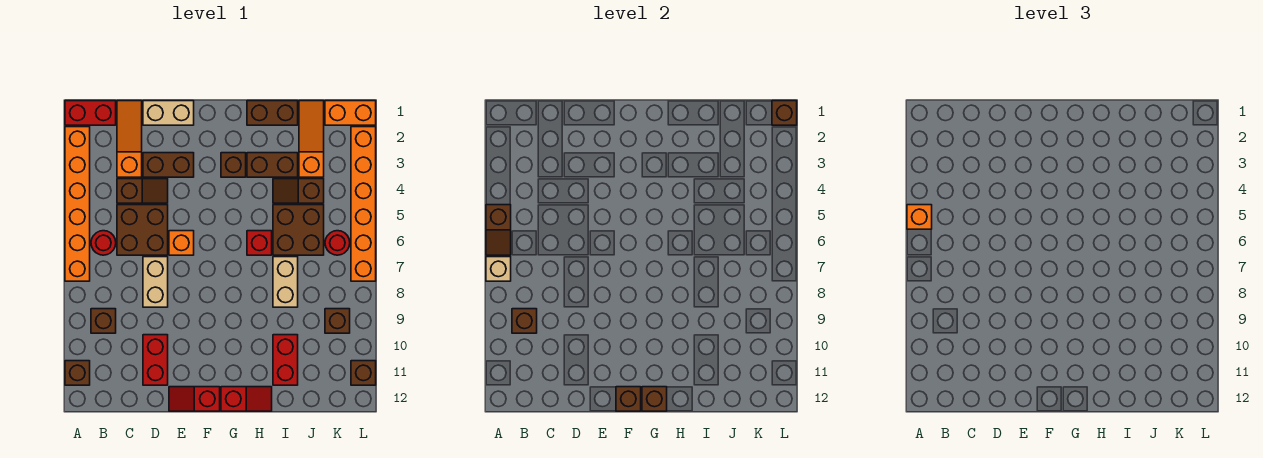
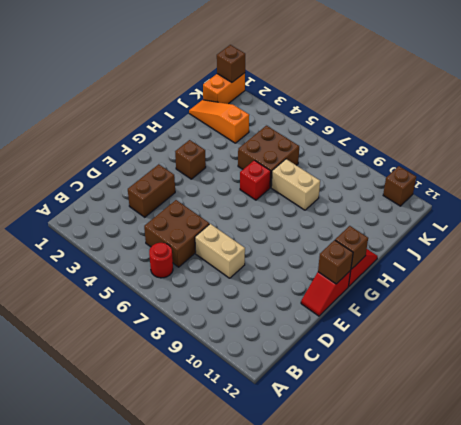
none -> red 1x2 brick [65,101,116,125]
none -> orange 1x6 brick [65,127,90,281]
none -> brown 1x1 brick [65,361,90,385]
none -> brown 1x1 brick [91,309,116,333]

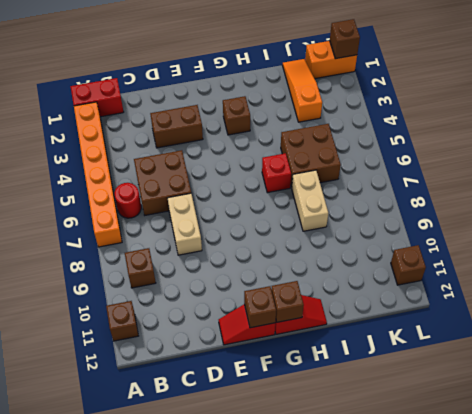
none -> orange 1x3 slope [117,101,142,177]
none -> brown 1x2 slope [117,179,168,203]
none -> tan 1x2 brick [143,101,194,125]
none -> red 1x2 brick [143,335,168,385]

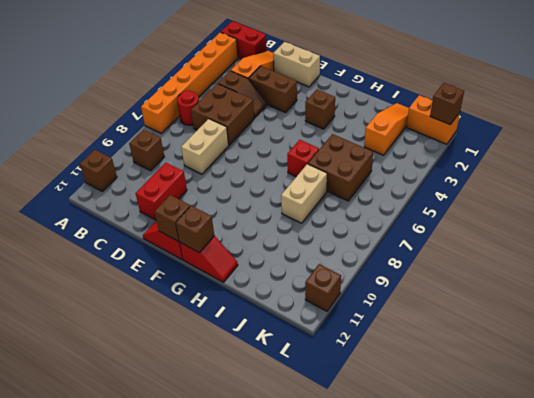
none -> orange 1x1 brick [169,231,194,255]
none -> brown 1x2 brick [247,101,298,125]
none -> brown 1x2 brick [247,153,298,177]
none -> brown 1x2 slope [273,179,324,203]

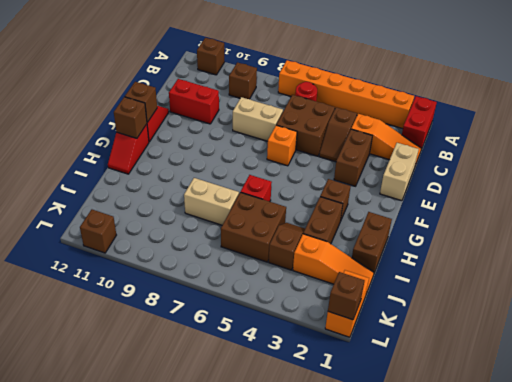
none -> red 1x2 brick [273,335,298,385]
none -> red 1x1 round brick [325,231,350,255]
none -> brown 1x1 brick [325,309,350,333]
none -> orange 1x6 brick [351,127,376,281]

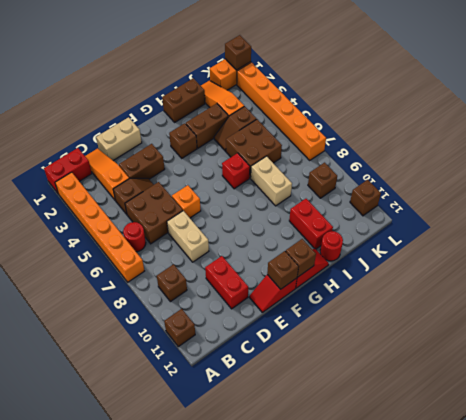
red 1x1 round brick [320,231,343,261] -> red 1x1 round brick moved to [325,231,350,255]
none -> brown 1x2 slope [486,205,511,255]
none -> tan 1x1 brick [486,257,511,281]
none -> brown 1x1 brick [512,309,537,333]
none -> orange 1x1 brick [907,205,932,229]

